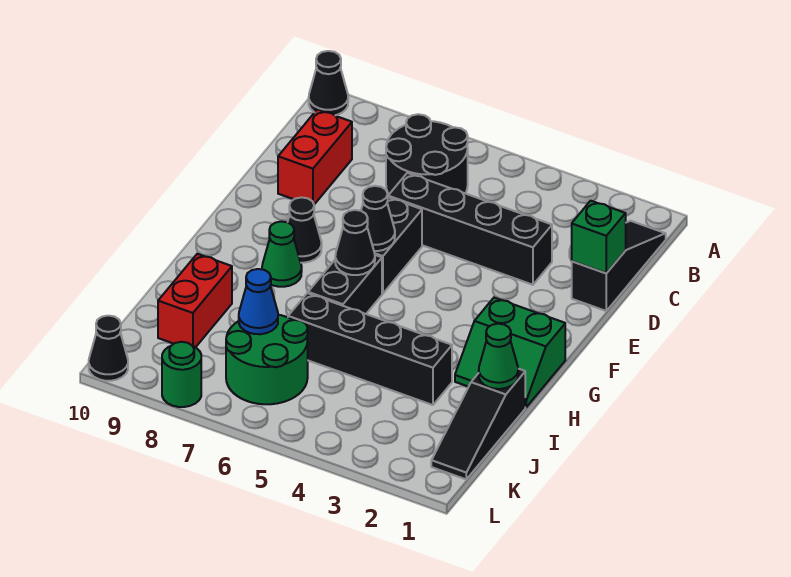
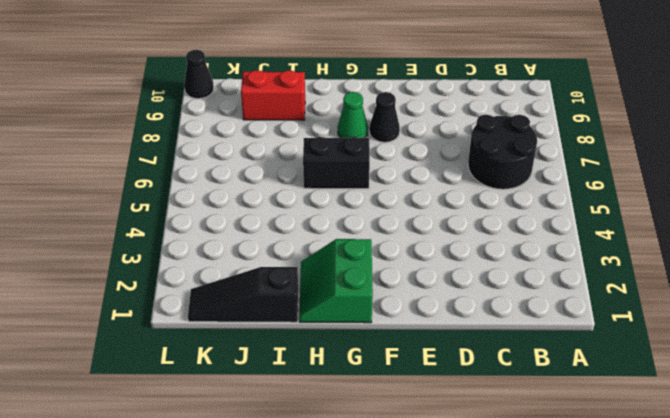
none -> black 1x1 cone [309,51,348,115]
none -> black 1x3 slope [572,221,666,311]
none -> red 1x2 brick [278,109,352,204]

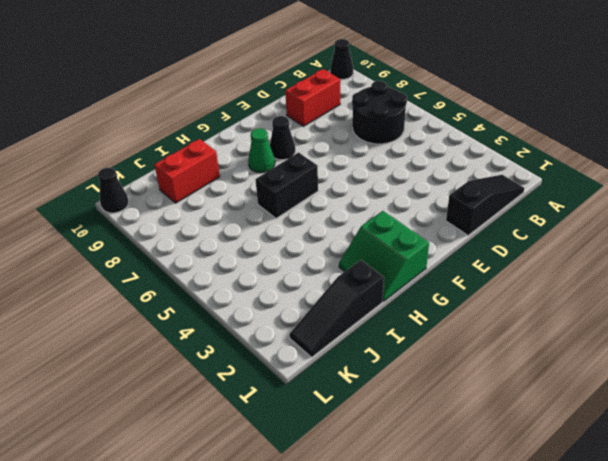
none -> black 1x4 brick [388,173,552,285]
none -> black 1x2 brick [374,197,422,293]
none -> black 1x4 brick [288,293,452,405]

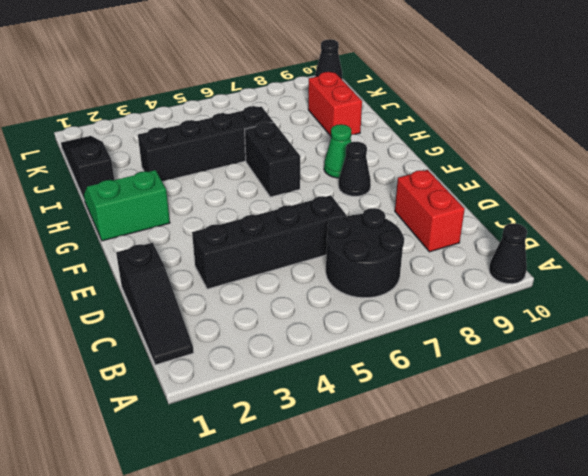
none -> black 1x2 brick [374,197,422,293]
none -> green 2x2 round brick [226,315,308,404]
none -> green 1x1 round brick [162,342,201,407]

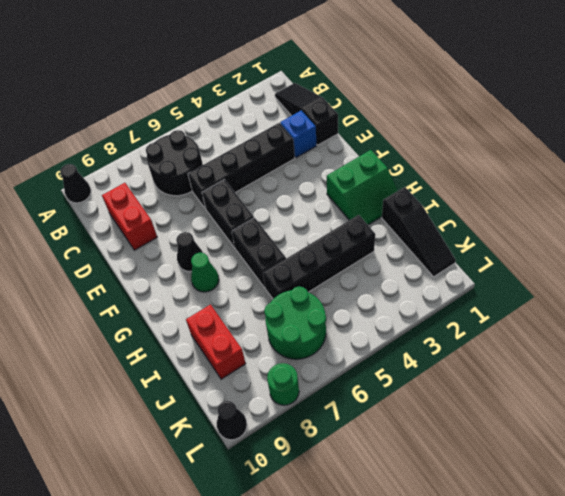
blue 1x1 brick [280,110,317,158] -> none
none -> green 1x1 brick [572,201,626,273]
none -> black 1x1 cone [361,186,395,251]
none -> black 1x1 cone [335,210,375,275]

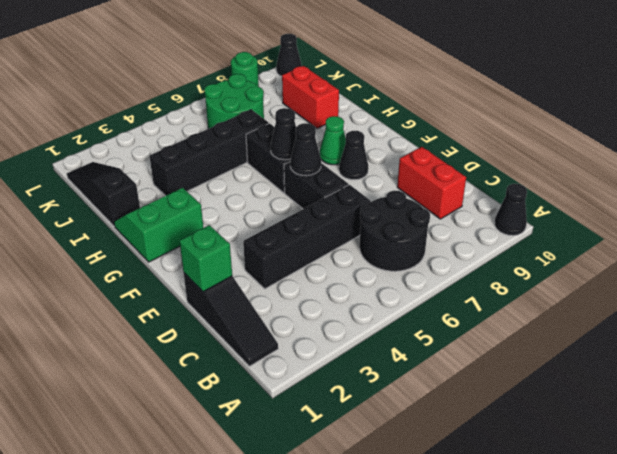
none -> green 1x1 cone [479,324,518,389]
none -> blue 1x1 cone [239,269,278,334]

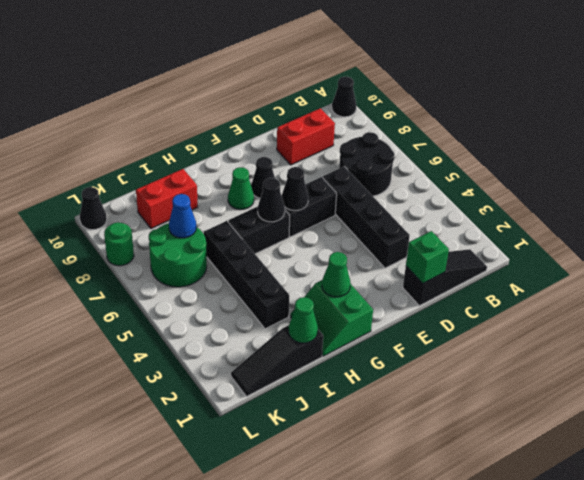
green 1x1 cone [322,252,351,297] -> none

